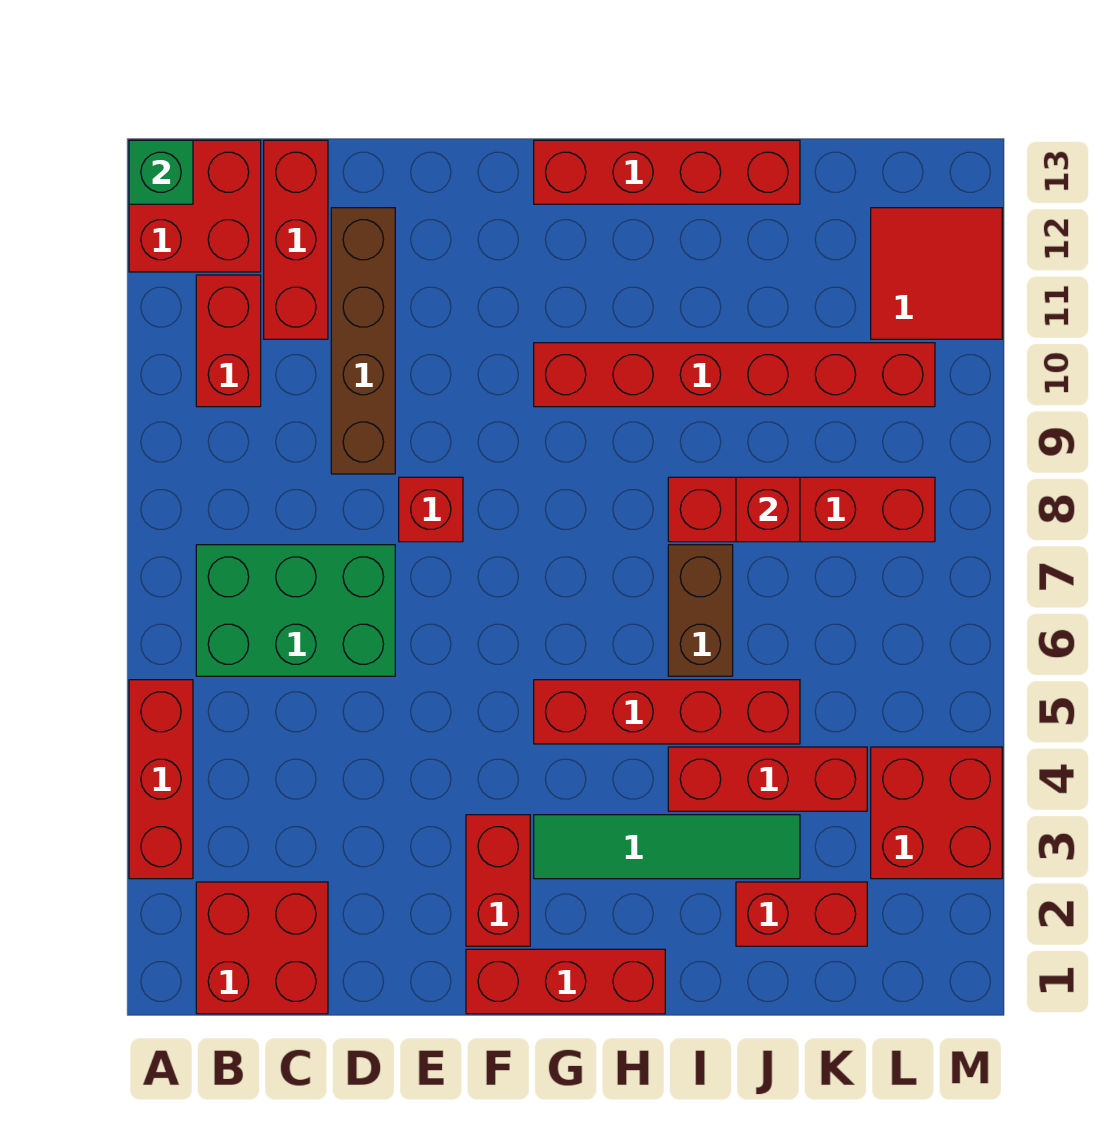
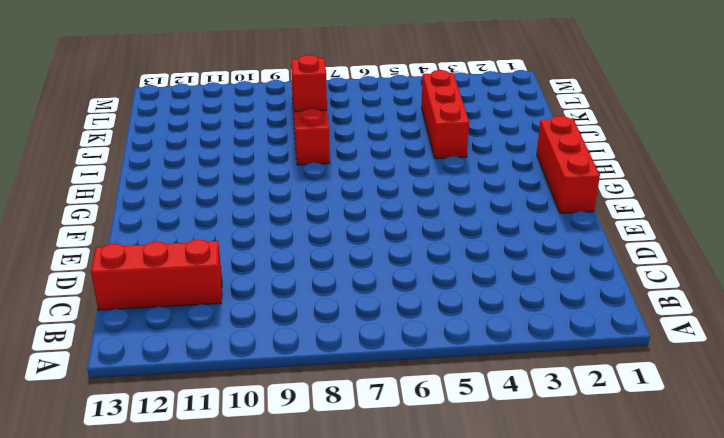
none -> red 1x3 brick [129,680,193,879]
none -> red 2x2 brick [129,140,261,272]
none -> red 2x2 brick [196,882,328,1014]

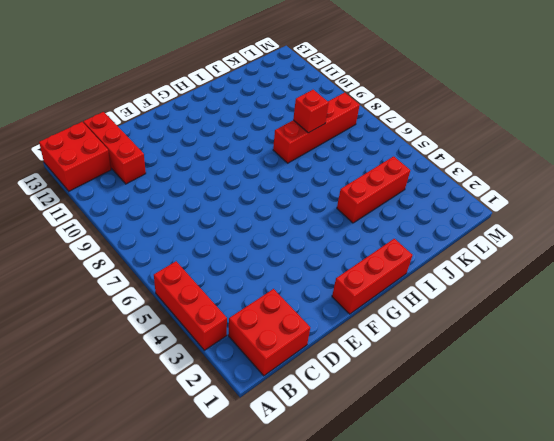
none -> green 2x3 brick [196,545,395,676]
none -> red 1x2 brick [196,275,261,407]
none -> brown 1x4 brick [331,208,395,474]

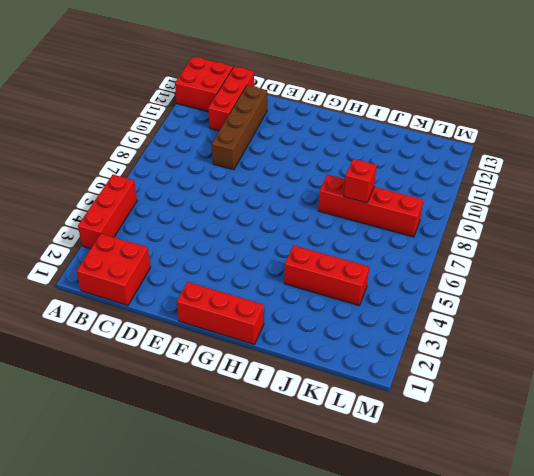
none -> green 2x3 brick [196,545,395,676]
none -> red 1x2 brick [196,275,261,407]
none -> red 1x1 brick [399,477,463,542]

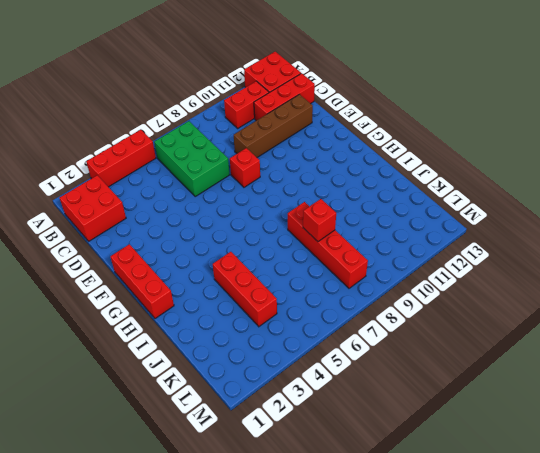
none -> red 1x2 brick [466,815,530,946]
none -> green 1x4 tile [534,815,800,879]
none -> red 1x4 brick [534,680,800,744]

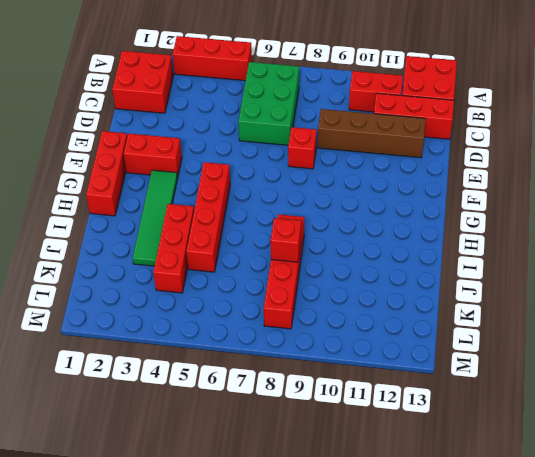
none -> red 1x6 brick [534,343,935,407]
none -> red 1x4 brick [534,140,800,204]
none -> brown 1x2 brick [668,545,733,676]

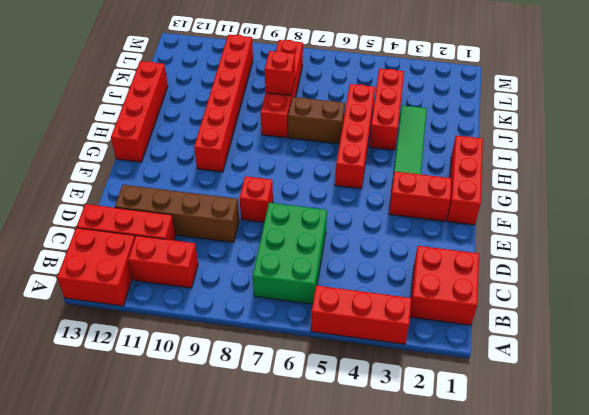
none -> red 1x2 brick [736,882,867,946]
none -> red 2x2 brick [871,747,1002,879]
none -> red 2x2 tile [871,208,1002,339]

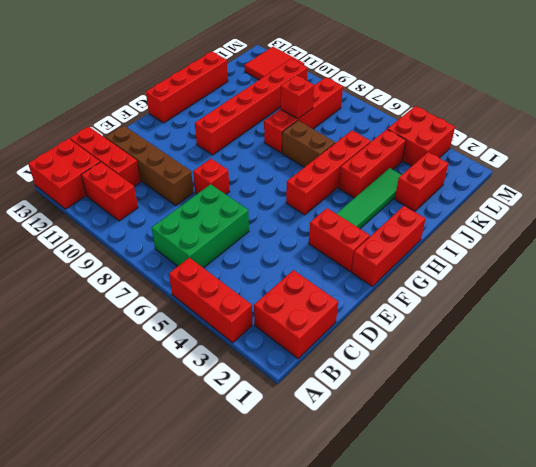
none -> green 1x1 brick [129,140,193,204]

